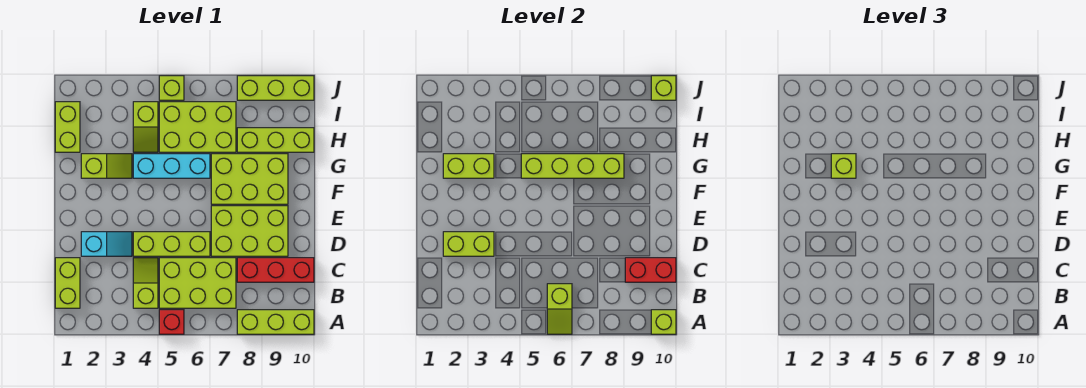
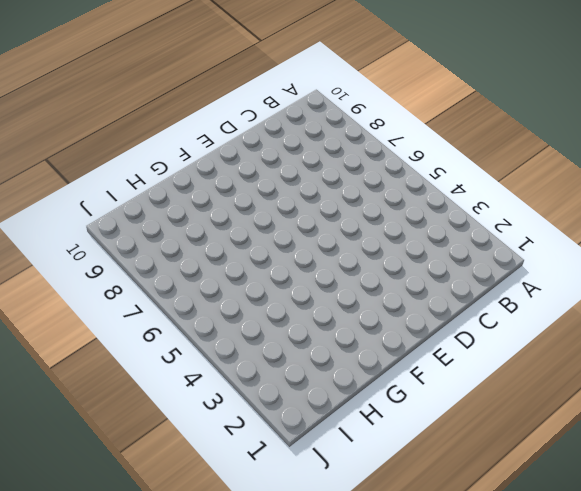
none -> red 1x1 brick [159,310,184,334]
none -> lime 1x3 brick [237,310,314,334]
none -> lime 1x2 brick [55,258,80,308]

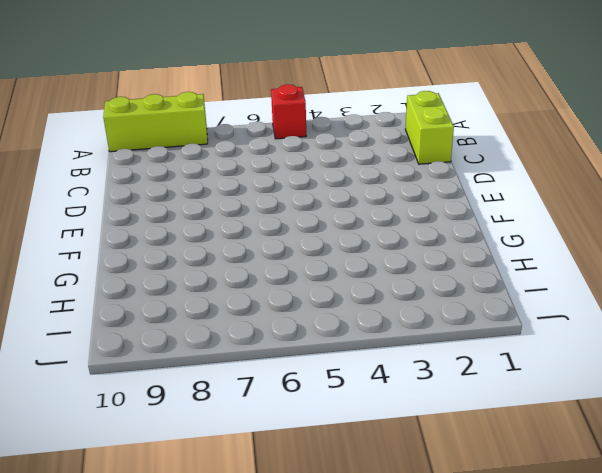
none -> lime 1x2 slope [133,258,158,308]
none -> lime 2x3 brick [159,258,236,308]
none -> red 1x3 brick [237,258,314,282]

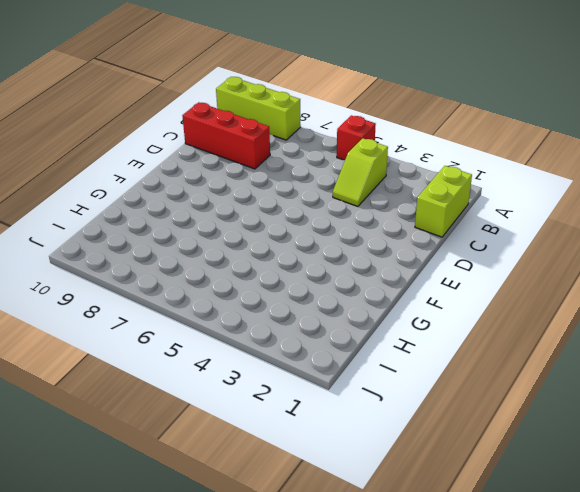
none -> lime 2x3 brick [159,258,236,308]
none -> cyan 1x2 slope [81,232,132,256]
none -> lime 1x3 brick [133,232,210,256]

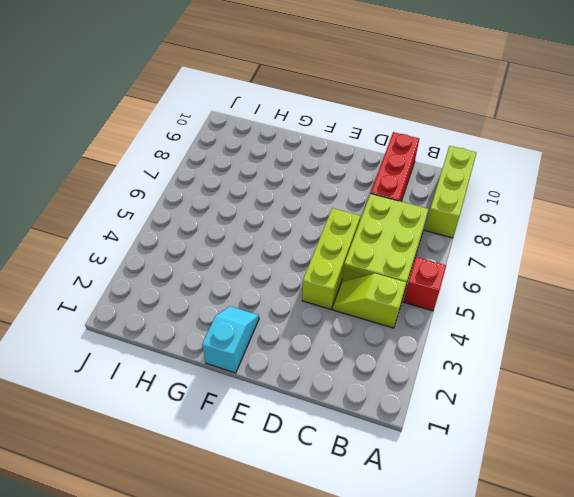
cyan 1x2 slope [202,306,259,373] -> cyan 1x2 slope moved to [81,232,132,256]
none -> lime 1x2 brick [55,258,80,308]
none -> lime 2x3 brick [211,206,288,256]
none -> lime 2x3 brick [211,154,288,204]

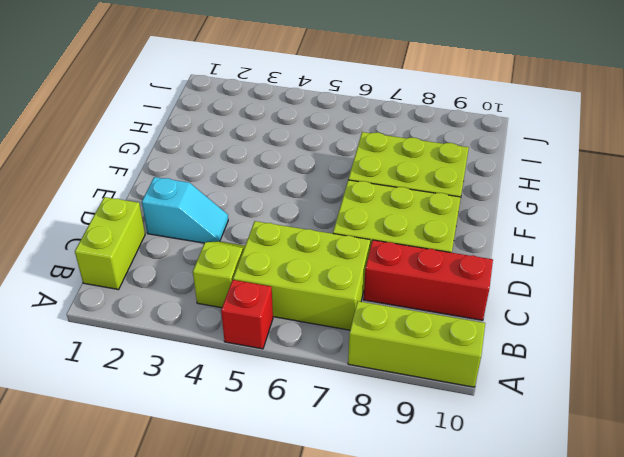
none -> lime 1x3 brick [133,232,210,256]
none -> lime 1x2 slope [81,154,132,178]
none -> cyan 1x3 brick [133,154,210,178]

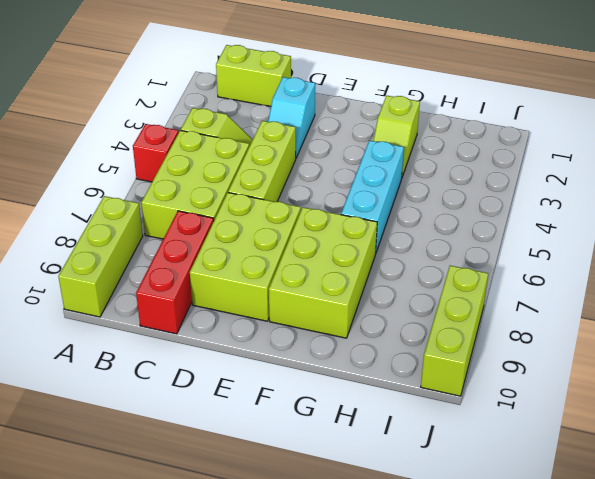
none -> lime 1x2 brick [55,102,80,152]
none -> lime 1x2 slope [133,102,158,152]
none -> lime 2x3 brick [159,102,236,152]

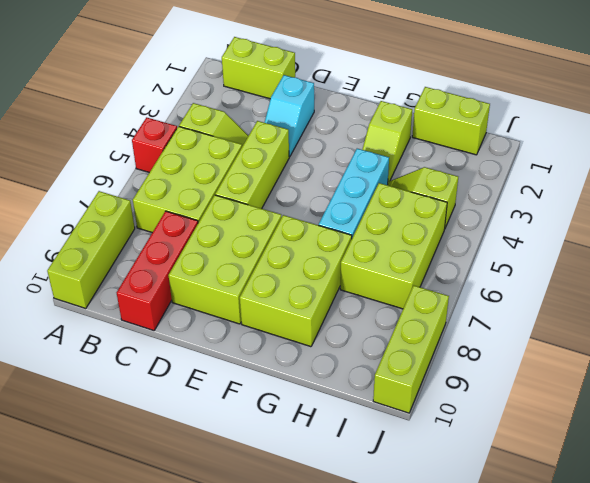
none -> lime 1x3 brick [237,128,314,152]
none -> lime 1x1 brick [159,76,184,100]
none -> lime 1x2 slope [547,284,572,334]

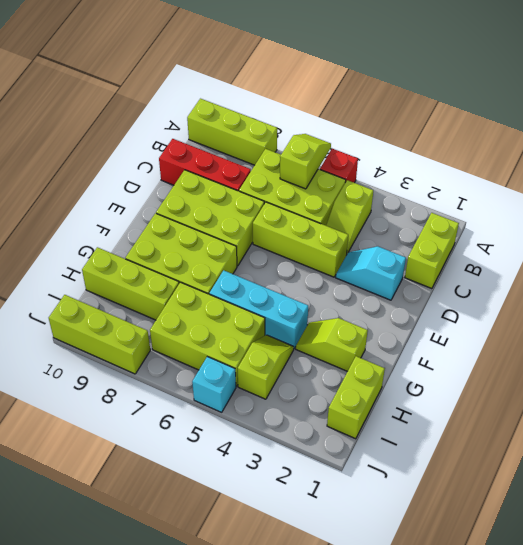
cyan 1x1 brick [192,357,236,412] -> lime 1x1 brick [159,76,184,100]
none -> lime 1x1 brick [651,310,676,334]
none -> red 1x2 brick [625,258,676,282]
none -> lime 1x2 brick [443,232,494,256]

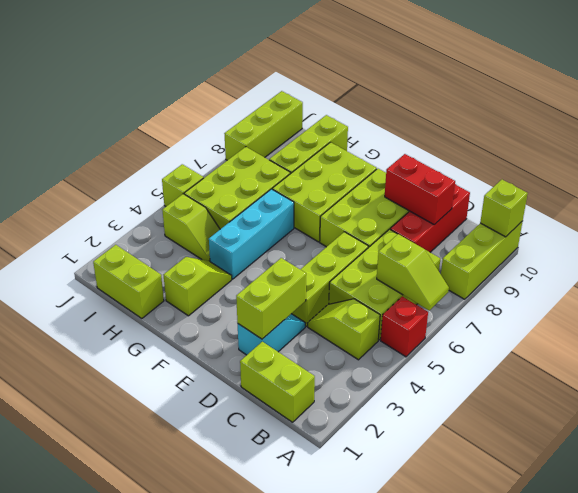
red 1x2 brick [385,154,455,225] -> red 1x2 brick turned to [625,258,676,282]
none -> lime 1x2 brick [443,154,494,178]
none -> lime 1x4 brick [521,154,624,178]
none -> lime 1x1 brick [651,76,676,100]

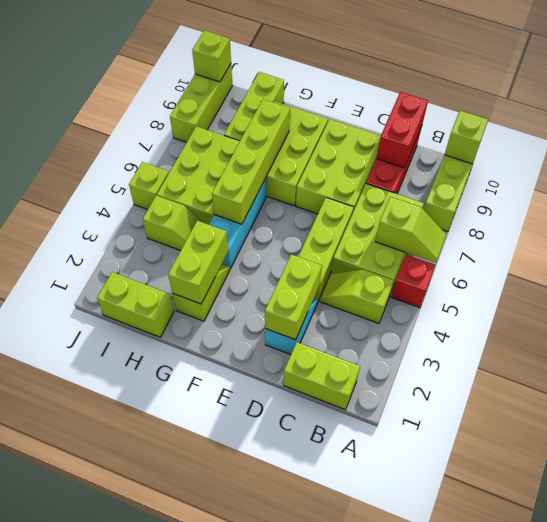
none -> lime 1x1 brick [831,154,856,178]

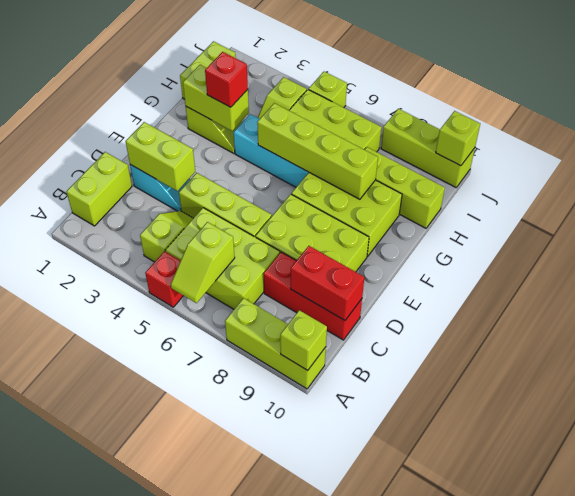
red 1x1 brick [205,52,248,107] -> lime 1x1 brick [831,154,856,178]

